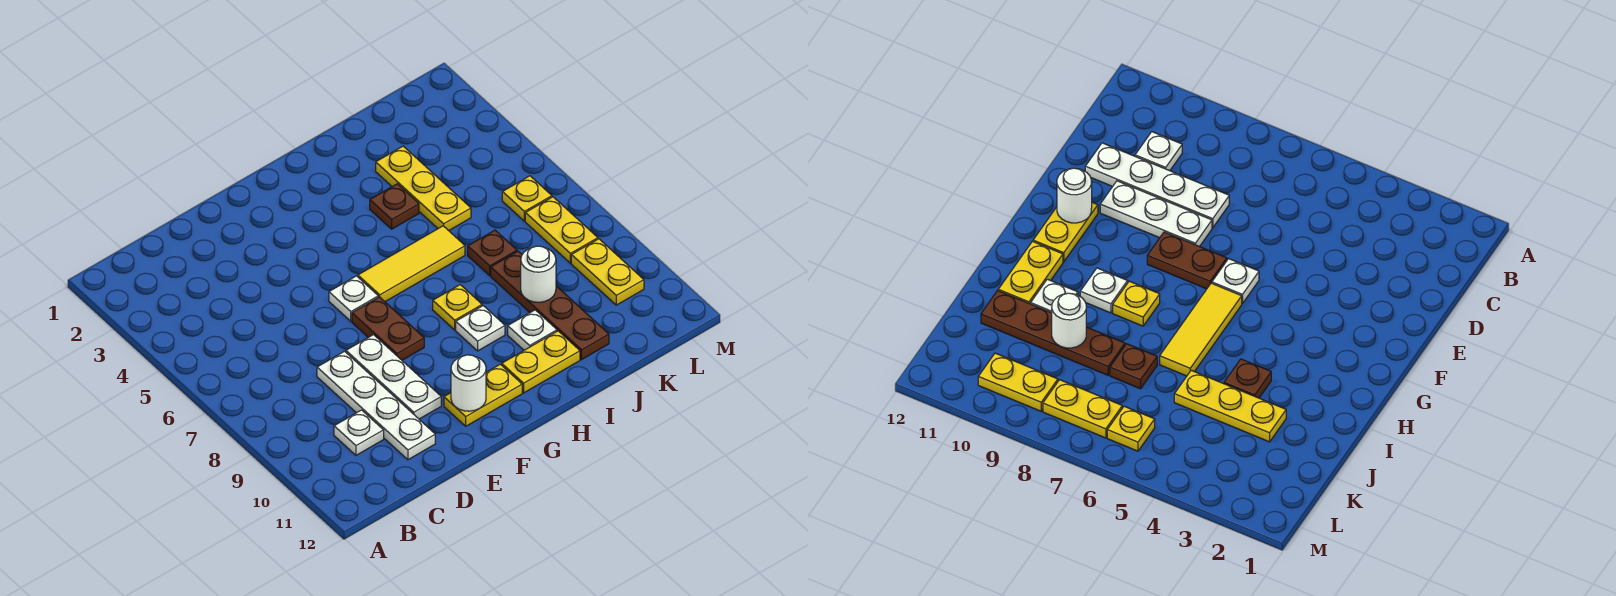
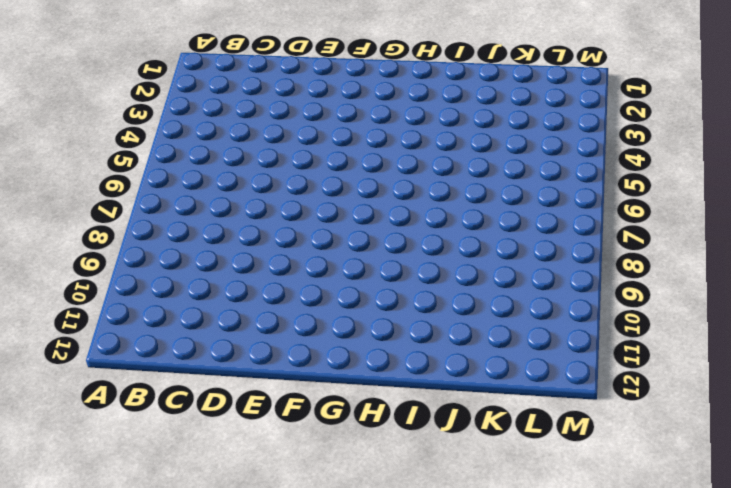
none -> white 1x1 plate [334,410,384,455]
none -> white 1x4 plate [317,351,435,460]
none -> white 1x3 plate [346,335,441,419]

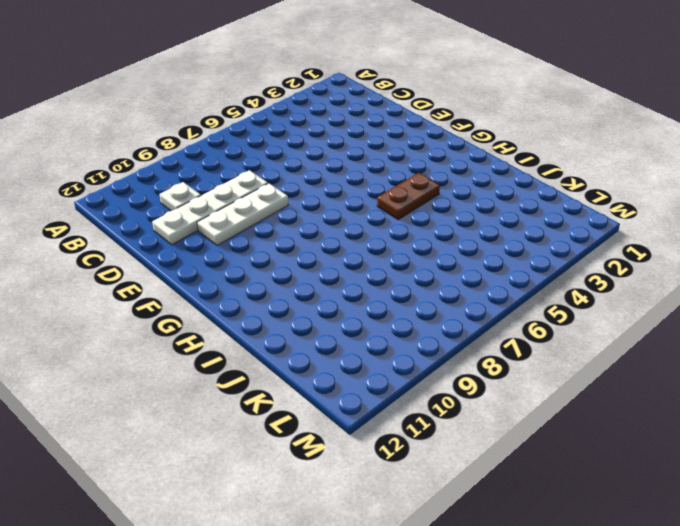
brown 1x2 plate [377,173,440,220] -> brown 1x2 plate moved to [352,297,424,360]
none -> white 1x1 plate [329,276,378,321]
none -> yellow 1x2 plate [444,364,522,426]
none -> yellow 1x3 tile [358,226,465,302]

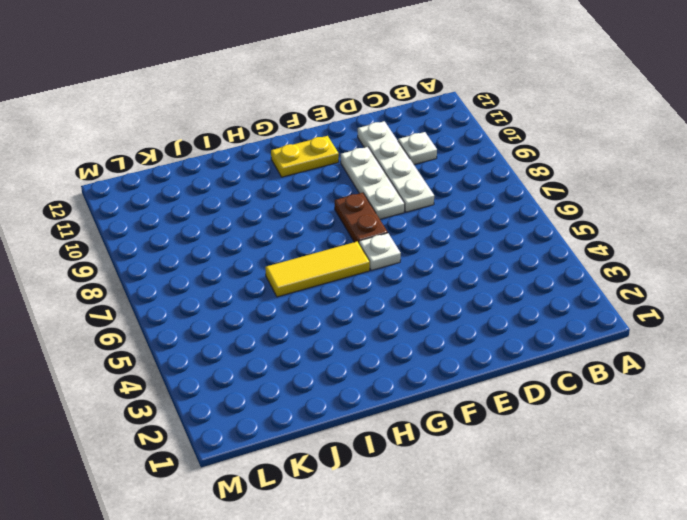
none -> yellow 1x1 plate [433,285,482,330]
none -> white 1x1 plate [456,306,505,351]
none -> yellow 1x2 plate [502,331,580,393]

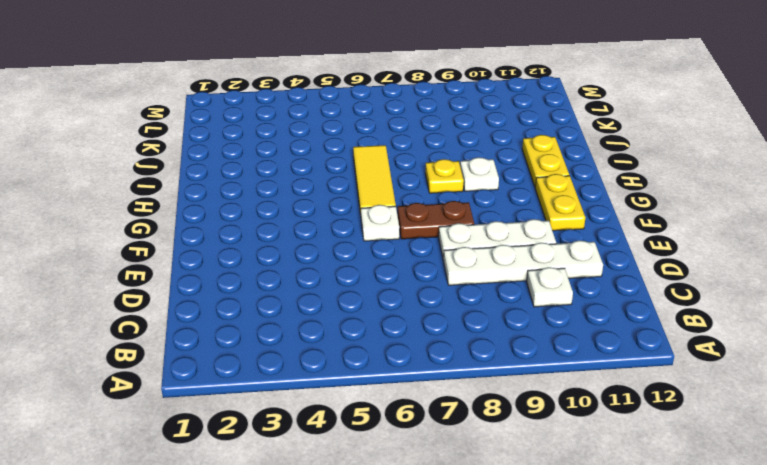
none -> brown 1x1 plate [370,184,419,229]
none -> white 1x1 plate [508,310,557,350]
none -> yellow 1x3 plate [376,146,471,231]

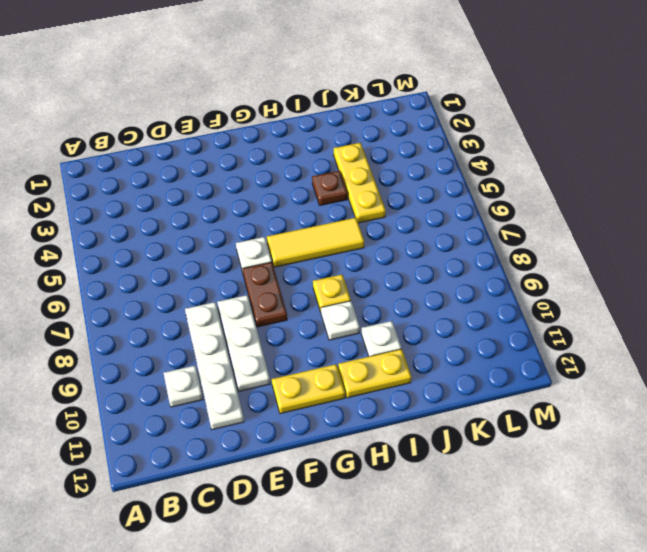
none -> brown 1x1 plate [468,230,517,275]
none -> brown 1x4 plate [491,251,609,360]
none -> yellow 1x1 plate [502,176,552,221]

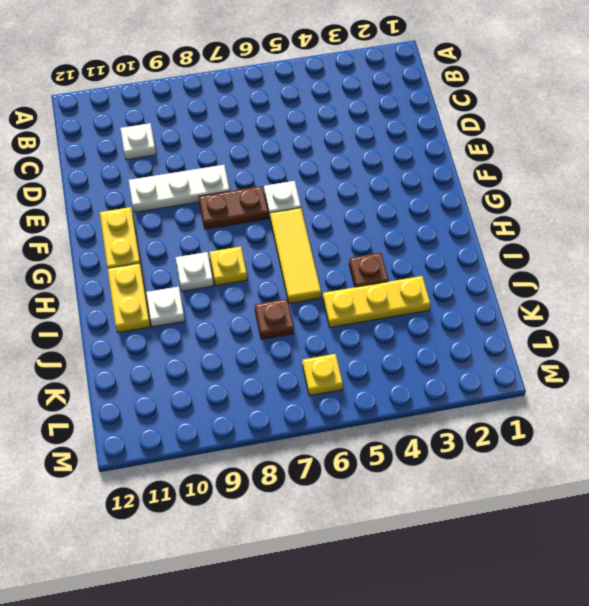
none -> white 1x4 plate [317,351,435,460]
none -> brown 1x4 plate [491,251,609,360]
none -> yellow 1x2 plate [525,197,598,263]

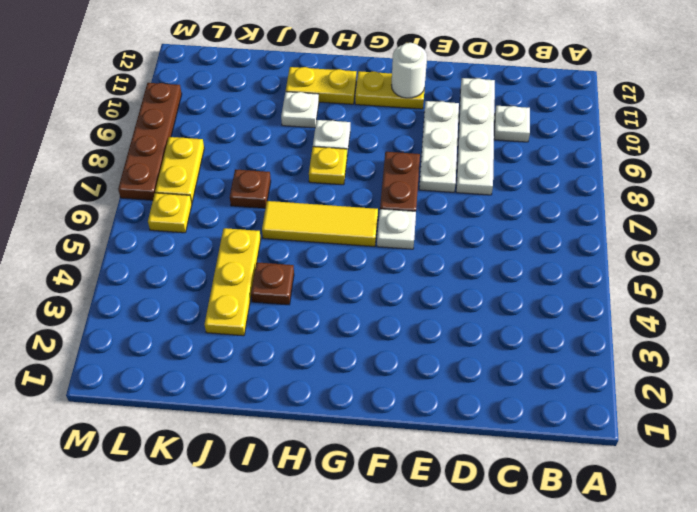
brown 1x4 plate [118,83,182,200] -> brown 1x4 plate moved to [491,251,609,360]
none -> yellow 1x2 plate [571,239,644,305]
none -> white 1x1 round brick [521,246,556,302]

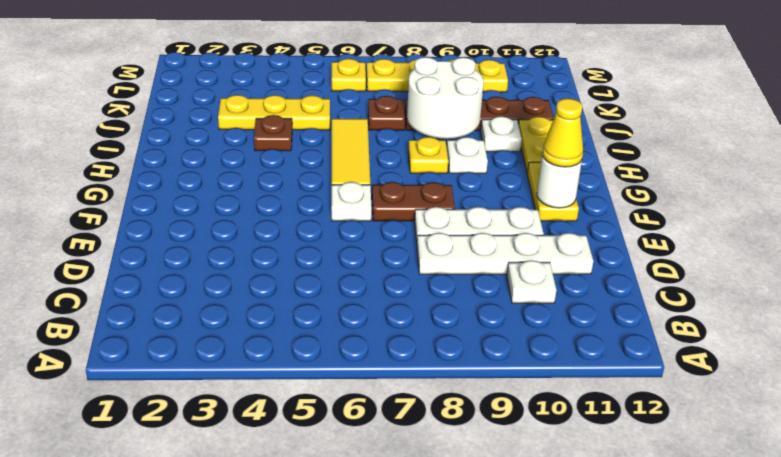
yellow 1x1 cone [542,98,583,167] -> none
white 2x2 round brick [407,57,484,139] -> white 1x1 round brick [521,246,556,302]

